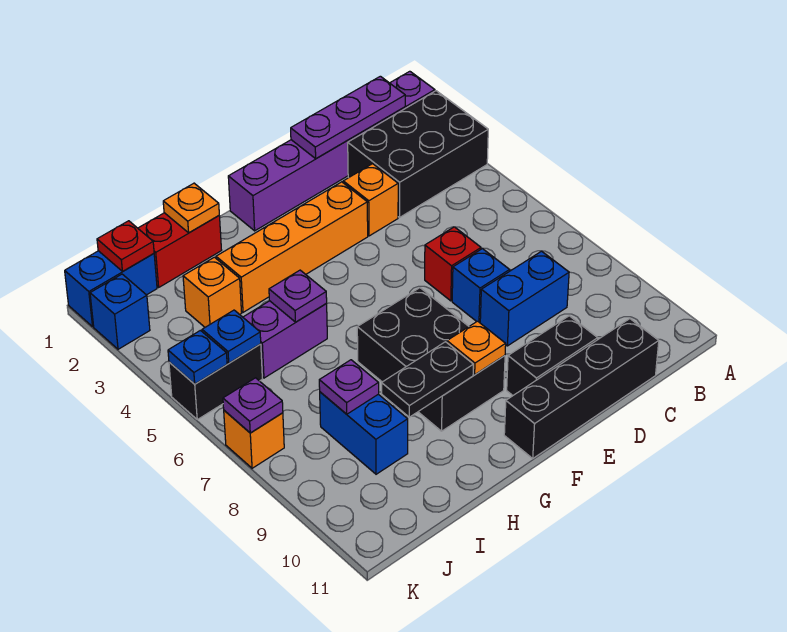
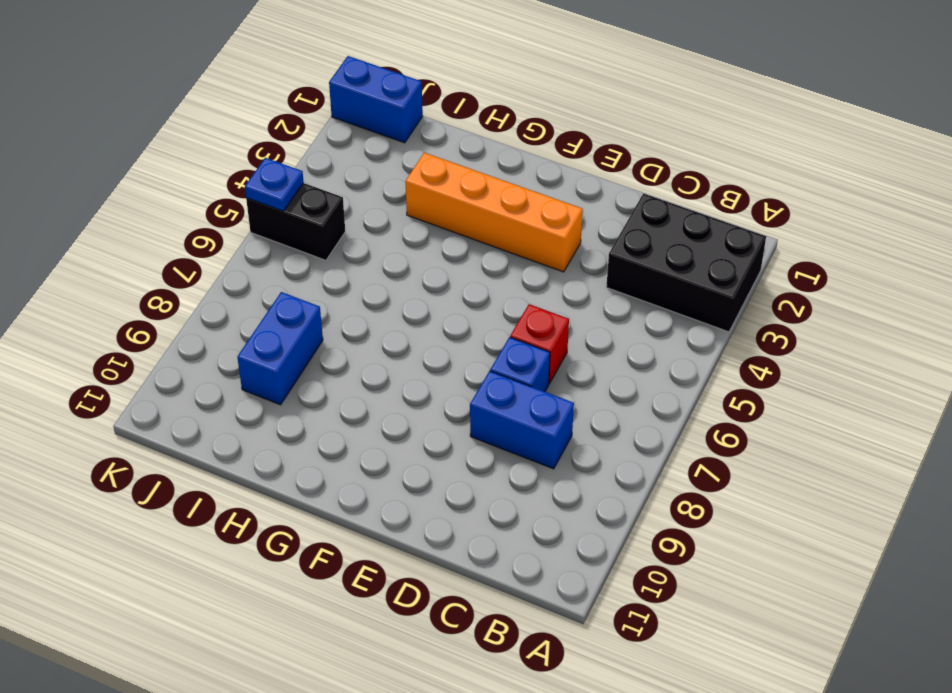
none -> purple 1x6 brick [228,71,435,231]
none -> black 1x4 brick [504,319,659,458]
none -> orange 1x1 brick [343,164,398,236]

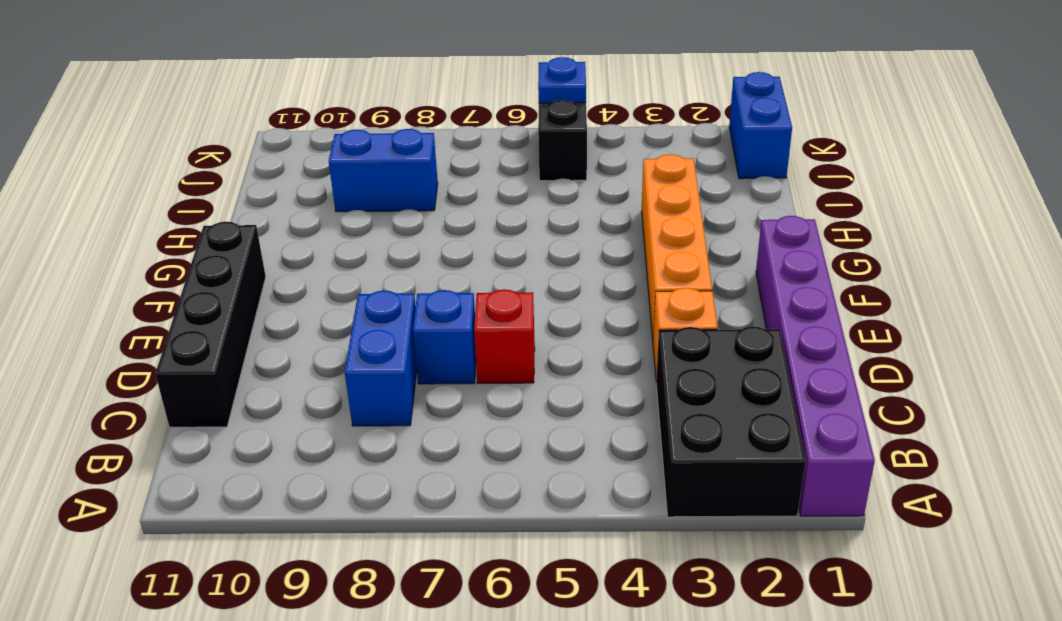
none -> black 1x2 brick [507,316,598,395]
none -> black 2x3 brick [357,288,505,431]
none -> red 1x2 brick [138,213,221,287]

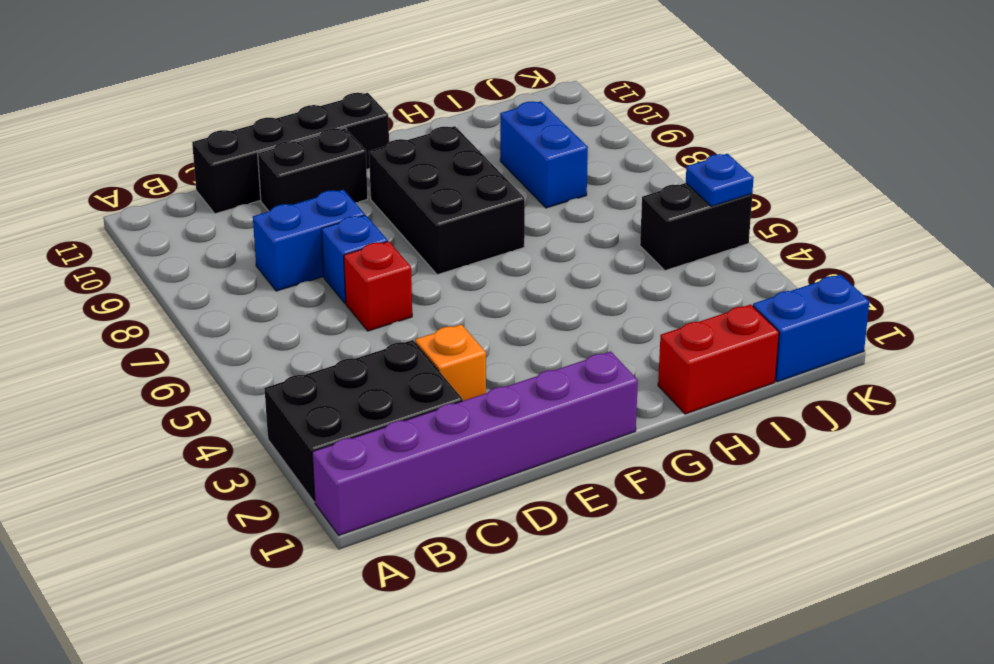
none -> orange 1x4 brick [216,182,368,312]
none -> purple 1x2 brick [243,301,327,378]
none -> orange 1x1 brick [183,257,242,327]

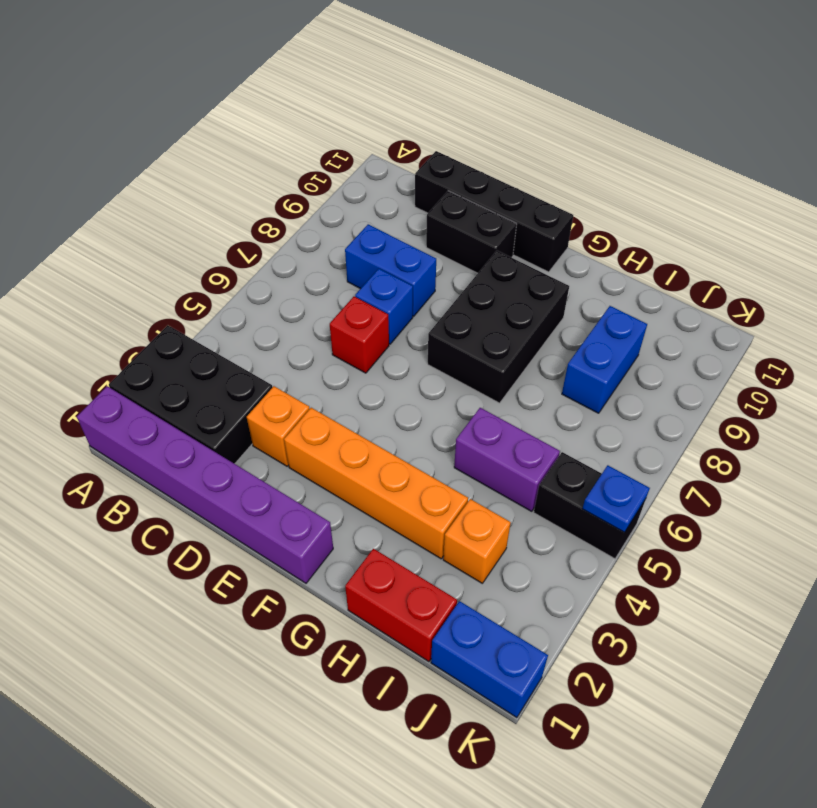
none -> blue 1x1 brick [90,274,150,349]
none -> orange 1x1 brick [224,410,284,468]
none -> purple 1x3 plate [291,76,405,159]

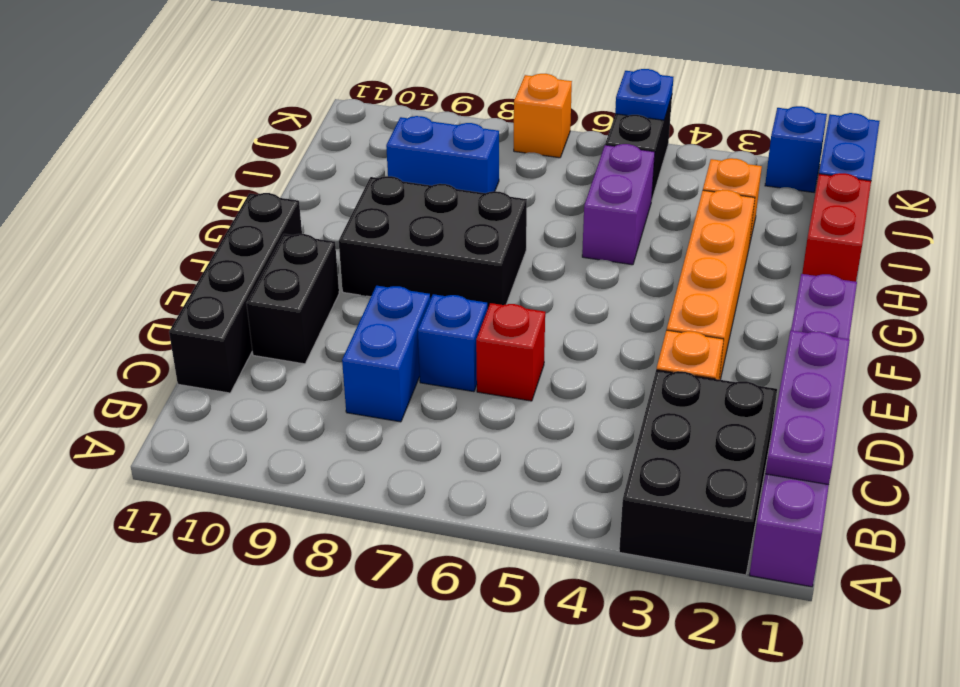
none -> orange 1x1 plate [447,321,506,374]
none -> black 1x2 plate [382,342,473,417]
none -> orange 1x1 plate [163,183,219,233]

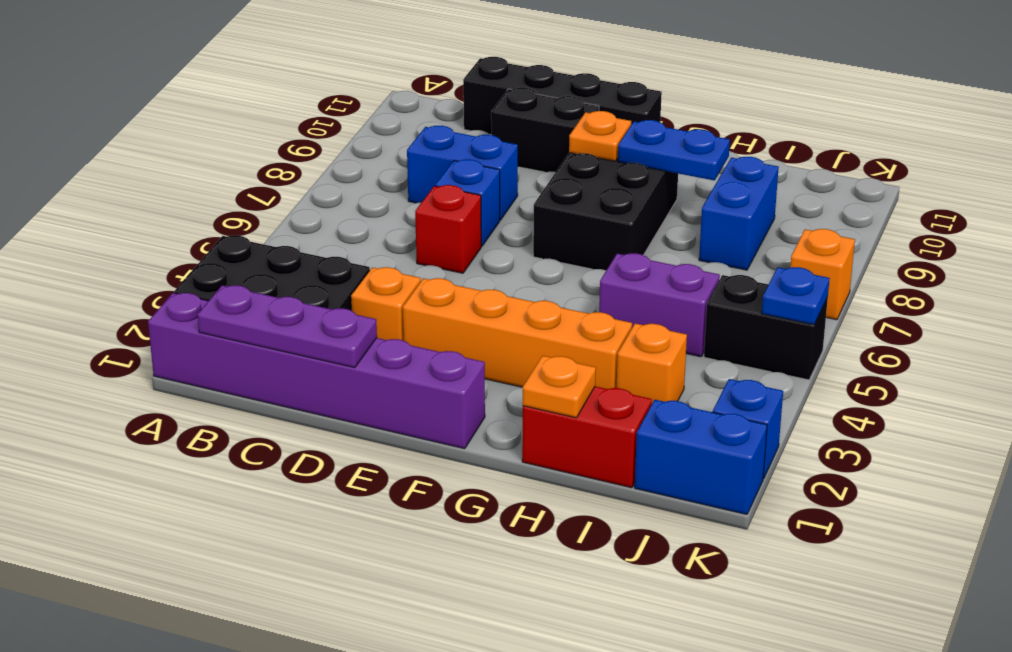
blue 1x2 plate [618,120,730,180] -> black 1x2 plate [382,342,473,417]
none -> purple 1x1 plate [269,270,327,322]
none -> purple 1x1 plate [319,360,379,414]
none -> red 1x1 plate [97,221,154,271]

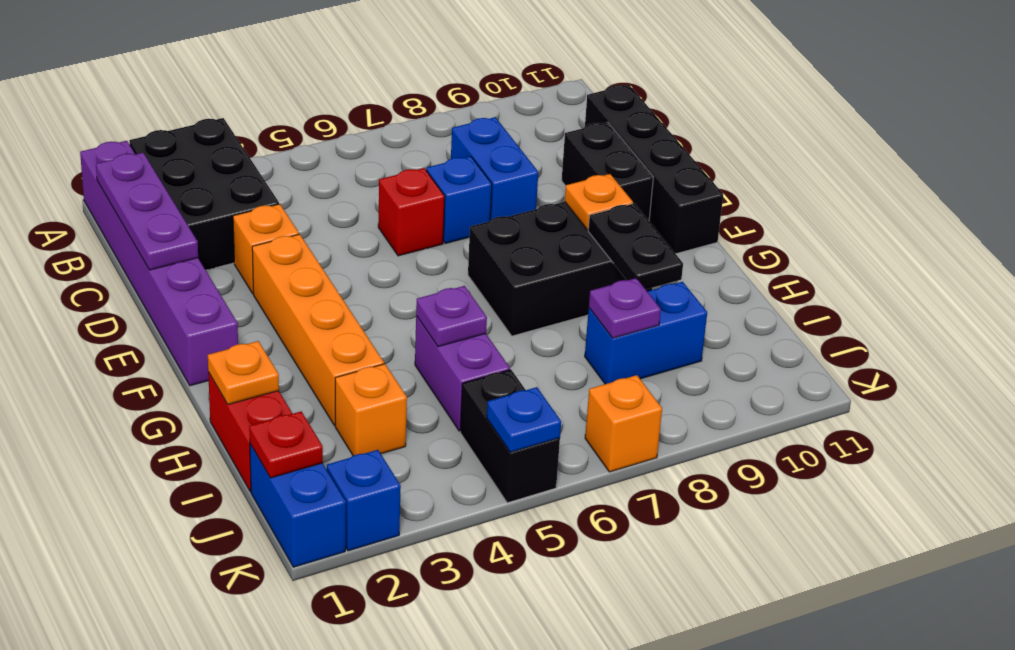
none -> blue 1x1 plate [202,310,261,363]
none -> purple 1x1 plate [223,378,283,433]

